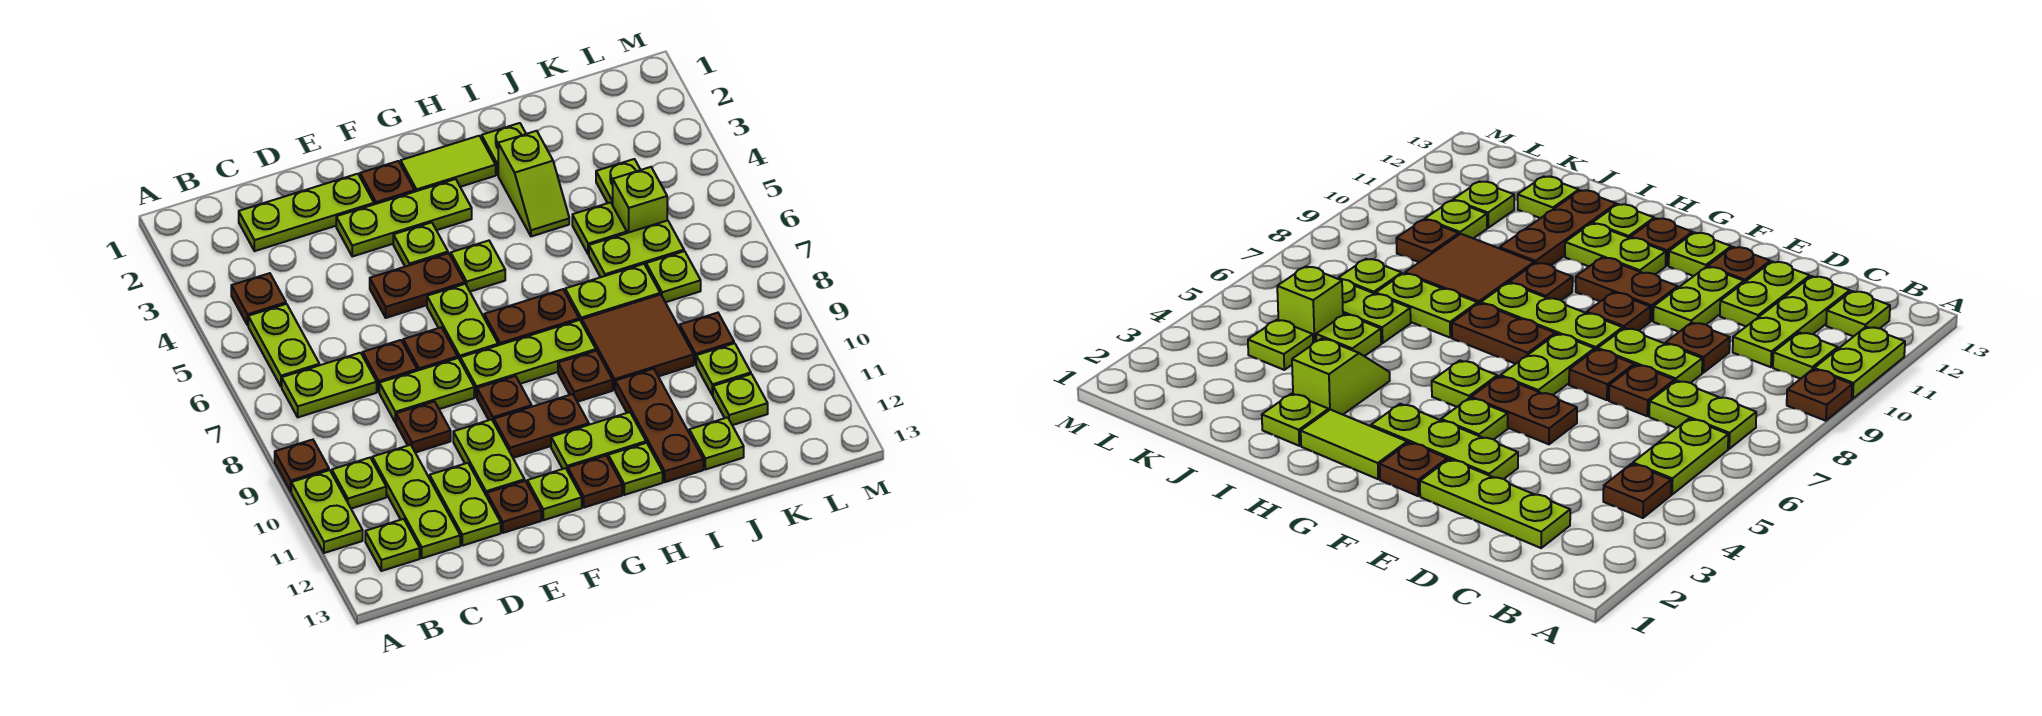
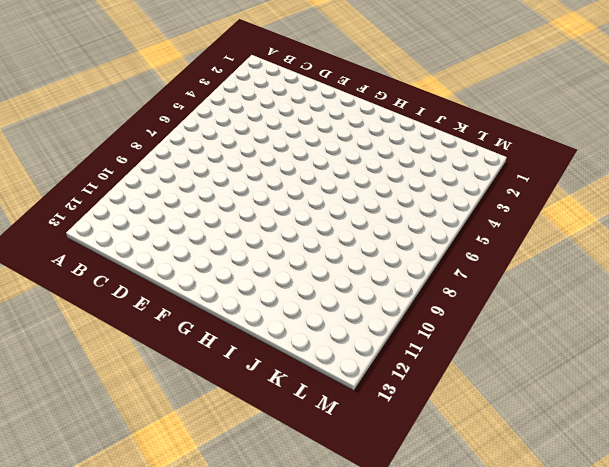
none -> brown 1x1 plate [275,440,329,491]
none -> lime 1x2 plate [291,470,363,553]
none -> brown 1x1 plate [231,273,286,325]
none -> lime 1x2 plate [248,304,319,387]

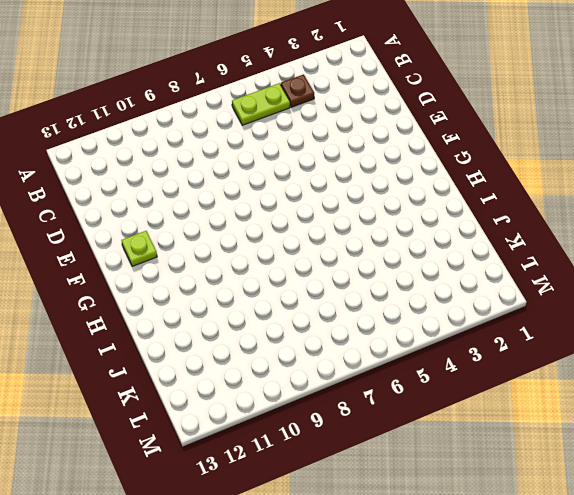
none -> brown 1x1 plate [275,440,329,491]
none -> lime 1x2 plate [291,470,363,553]
none -> lime 1x2 plate [282,353,377,417]
none -> lime 1x1 plate [332,458,386,509]

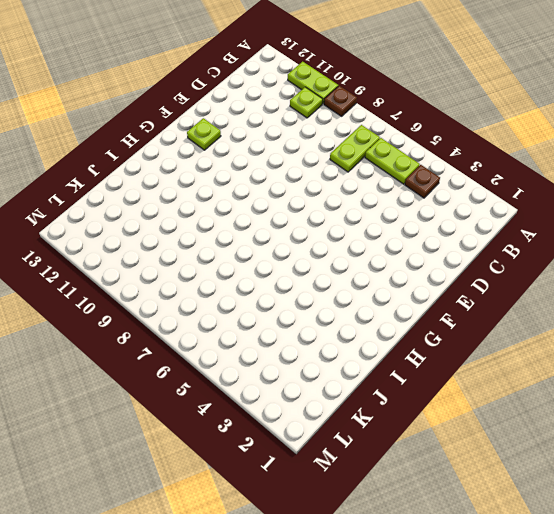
none -> lime 1x1 plate [365,519,420,571]
none -> lime 1x3 plate [239,174,374,251]
none -> lime 1x3 plate [372,445,460,558]
none -> brown 1x1 plate [363,340,417,392]

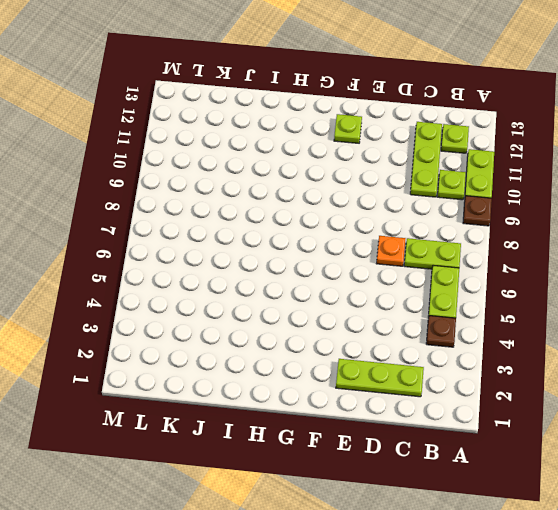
orange 1x1 plate [376,236,406,266] -> brown 1x1 plate [363,340,417,392]
none -> lime 1x2 plate [379,358,474,423]
none -> brown 1x1 plate [396,401,451,453]
none -> lime 1x2 plate [430,463,501,546]
none -> lime 1x3 plate [336,179,472,256]

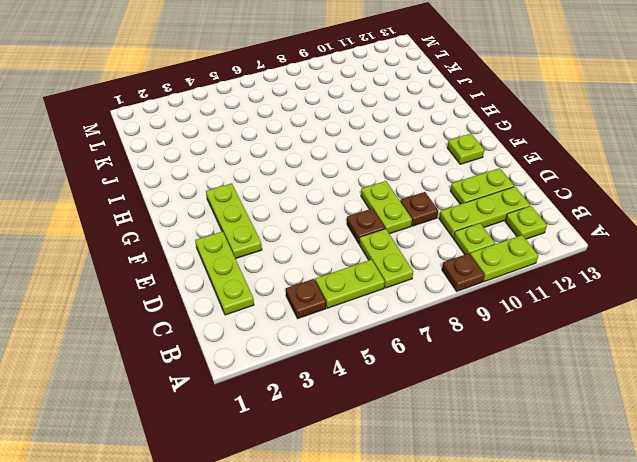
none -> brown 1x2 plate [370,253,465,318]
none -> brown 1x1 plate [403,327,458,371]
none -> lime 1x2 plate [453,419,525,496]
none -> brown 1x1 plate [487,481,541,533]

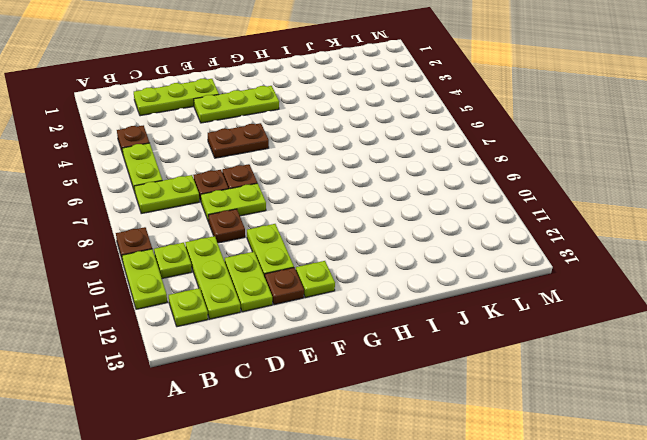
none -> brown 1x1 plate [360,161,415,204]
none -> lime 1x1 plate [393,222,448,267]
none -> lime 1x2 plate [427,284,498,359]
none -> lime 1x3 plate [460,320,596,397]

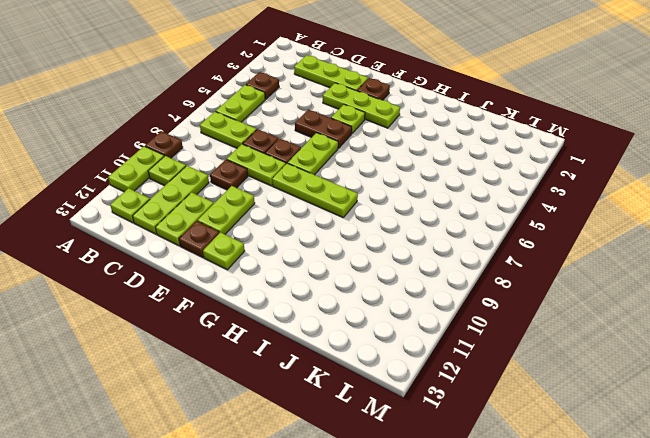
none -> brown 1x1 plate [477,376,532,422]
none -> brown 1x2 plate [494,394,589,458]
none -> lime 1x2 tile [401,136,496,192]
none -> lime 1x1 plate [451,241,505,292]

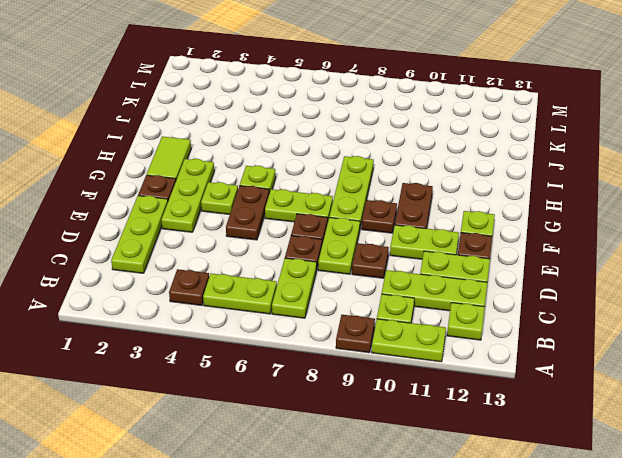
none -> brown 1x2 plate [484,289,579,345]
none -> lime 1x2 plate [551,412,646,471]
none -> brown 1x1 plate [568,456,622,508]
none -> brown 1x1 plate [558,351,613,402]

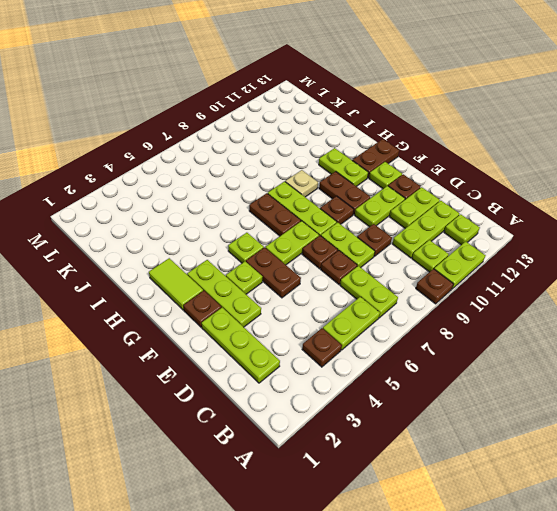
brown 1x2 plate [352,139,399,178] -> brown 1x1 plate [568,456,622,508]
tan 1x1 plate [285,170,318,197] -> brown 1x1 plate [558,351,613,402]
none -> lime 1x1 plate [608,443,663,495]
none -> lime 1x1 plate [482,123,526,175]
none -> lime 1x2 slope [498,131,569,236]
none -> lime 1x2 plate [565,264,660,323]

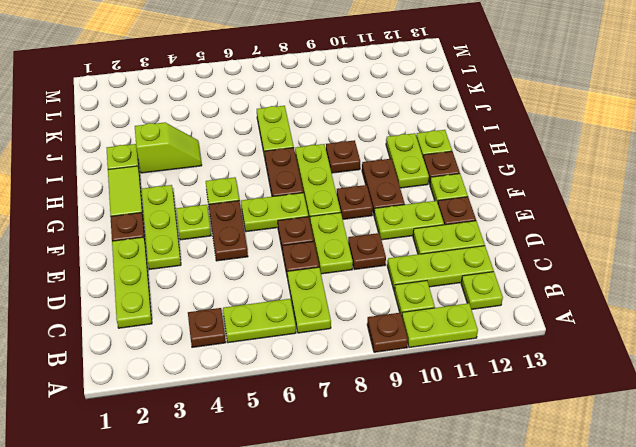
none -> brown 2x2 tile [582,294,694,390]
none -> brown 1x3 plate [615,369,703,482]
none -> lime 1x1 plate [572,202,627,255]
none -> lime 1x2 plate [589,220,684,277]

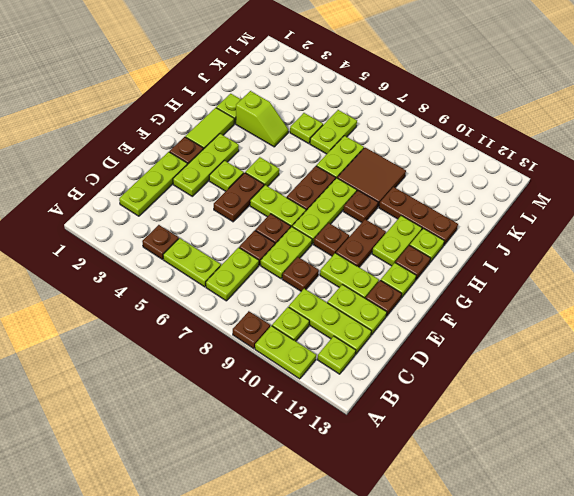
none -> lime 1x1 plate [689,417,744,470]
none -> lime 1x1 plate [596,159,640,205]
none -> lime 1x1 brick [613,167,667,233]
none -> lime 1x1 plate [646,251,701,302]

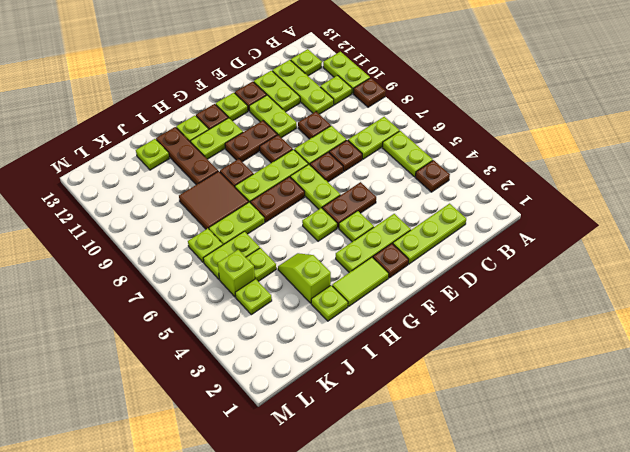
none -> brown 1x1 plate [680,313,734,364]
none -> lime 1x1 plate [696,343,751,395]
none -> lime 1x1 plate [713,374,768,425]

